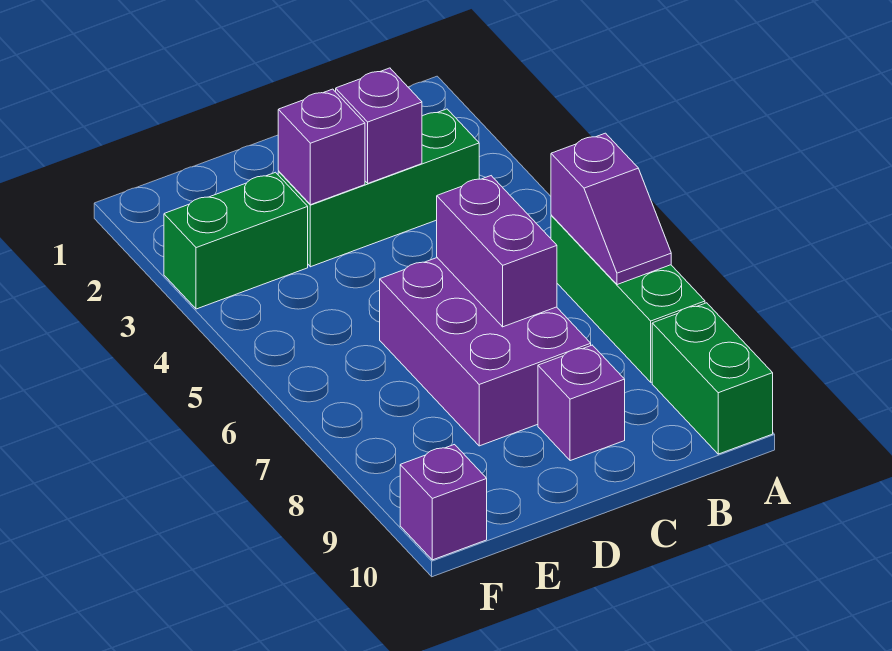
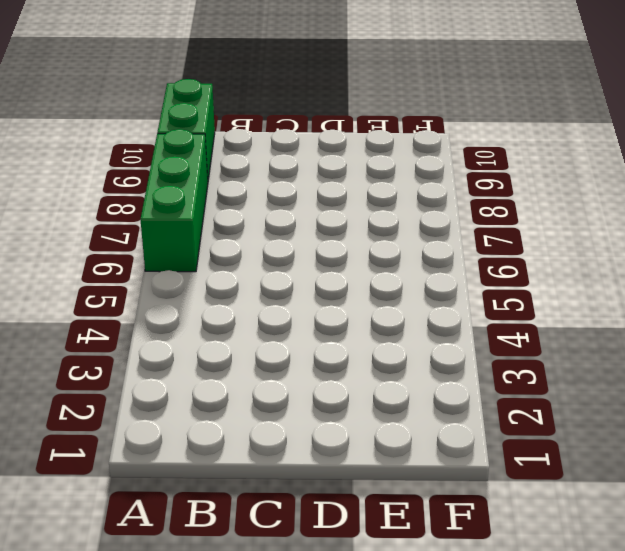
none -> green 1x3 brick [278,109,479,267]
none -> purple 2x3 brick [380,258,591,446]

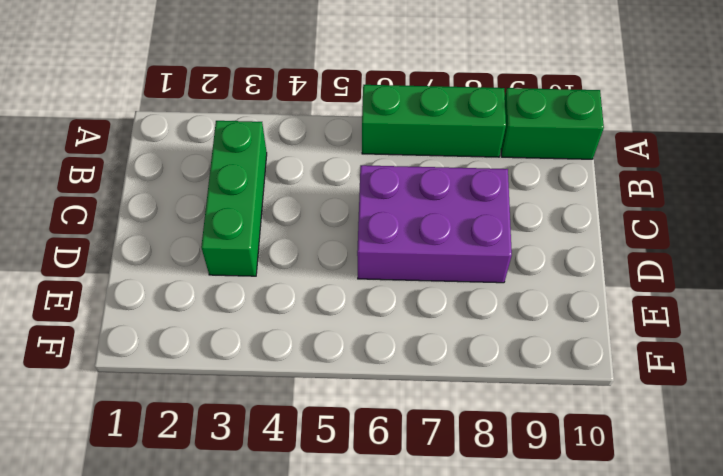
none -> purple 1x1 brick [538,345,625,461]
none -> green 1x2 brick [164,172,308,309]

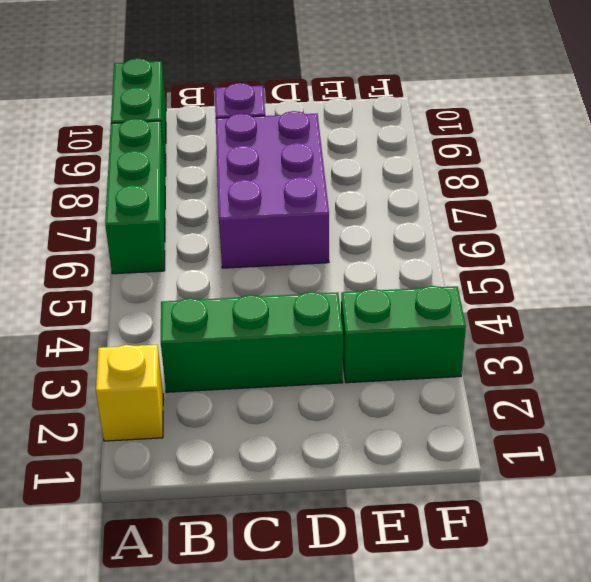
yellow 1x1 brick [96,345,163,441] -> none
none -> purple 1x1 brick [400,445,487,560]
none -> purple 1x2 slope [551,133,671,285]

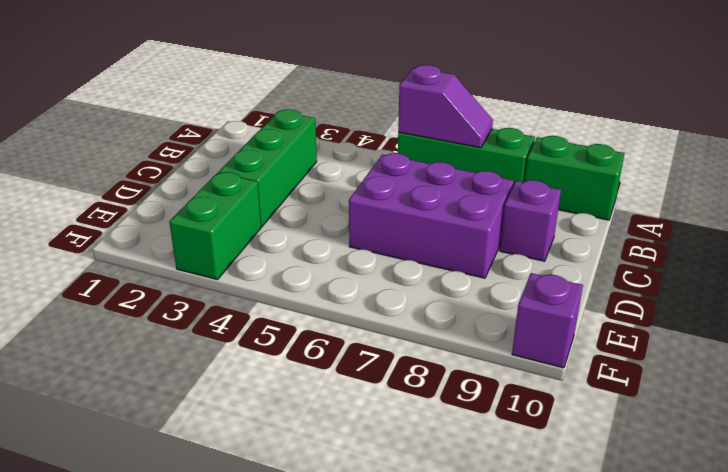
none -> purple 1x1 brick [336,68,422,183]
none -> purple 1x2 brick [437,176,557,327]

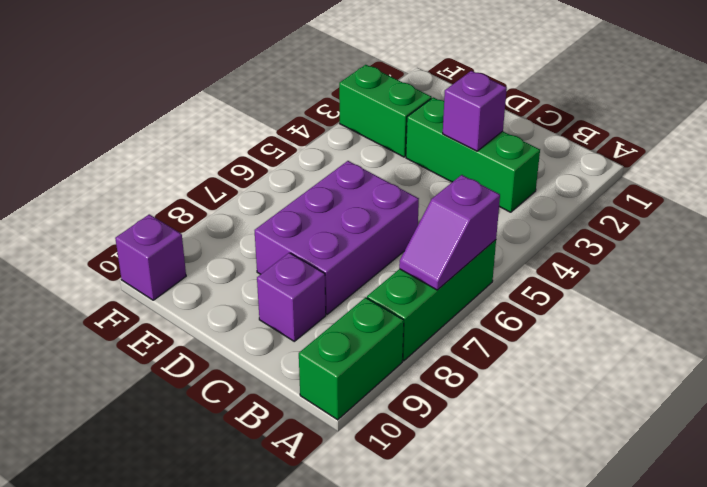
none -> purple 1x2 brick [437,176,557,327]
none -> purple 1x1 brick [278,89,365,205]

